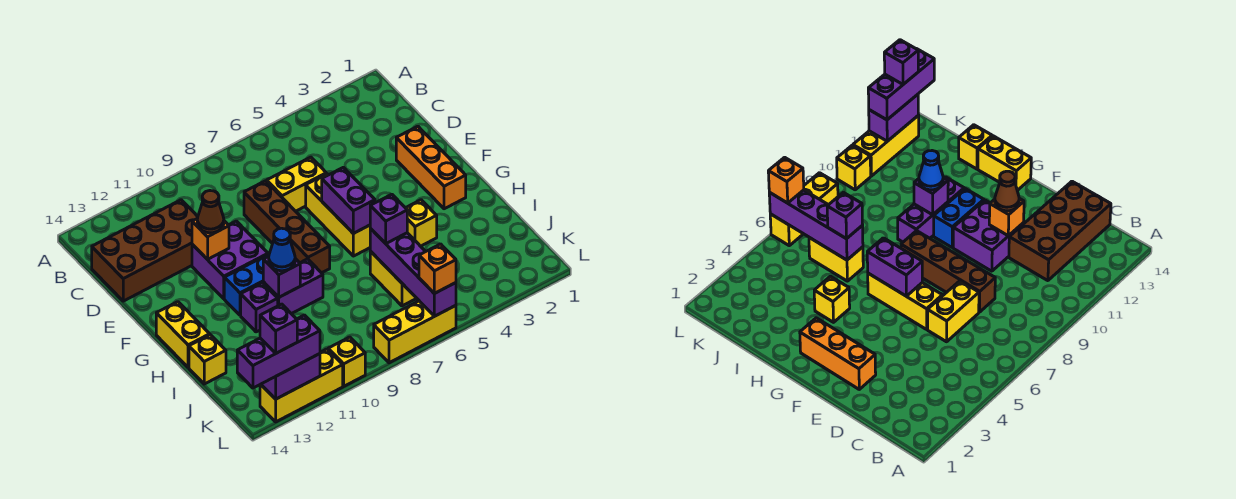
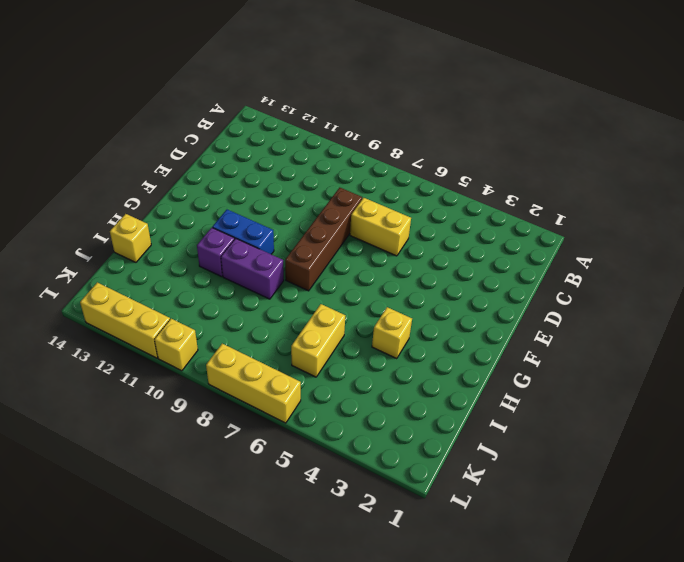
none -> brown 2x4 brick [92,200,198,301]
none -> orange 1x3 brick [396,126,466,209]
none -> yellow 1x3 brick [306,174,370,256]

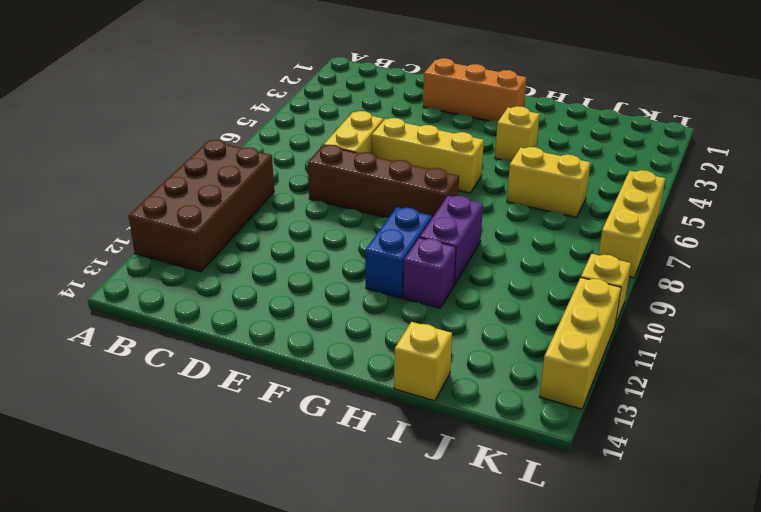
brown 2x4 brick [129,140,274,272] -> brown 2x4 brick moved to [92,200,198,301]
none -> purple 2x2 brick [192,221,268,299]
none -> yellow 1x2 brick [156,302,210,367]
none -> orange 1x1 brick [192,219,229,260]

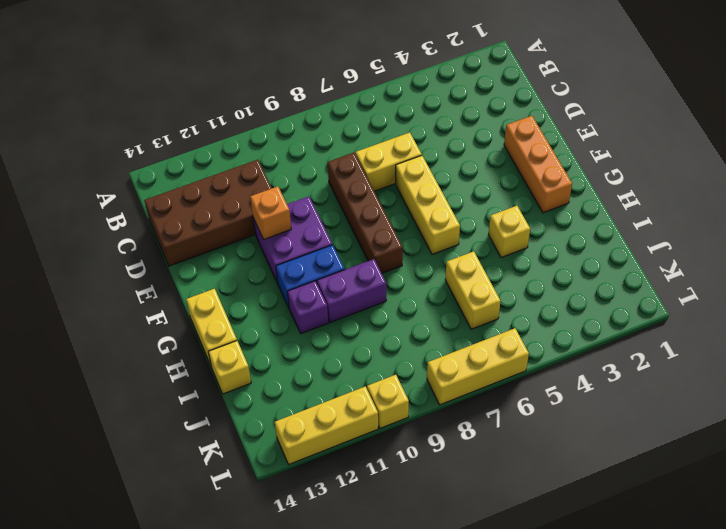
none -> purple 1x2 brick [322,167,375,233]
none -> purple 1x1 brick [263,257,300,297]
none -> purple 1x4 brick [370,228,456,316]

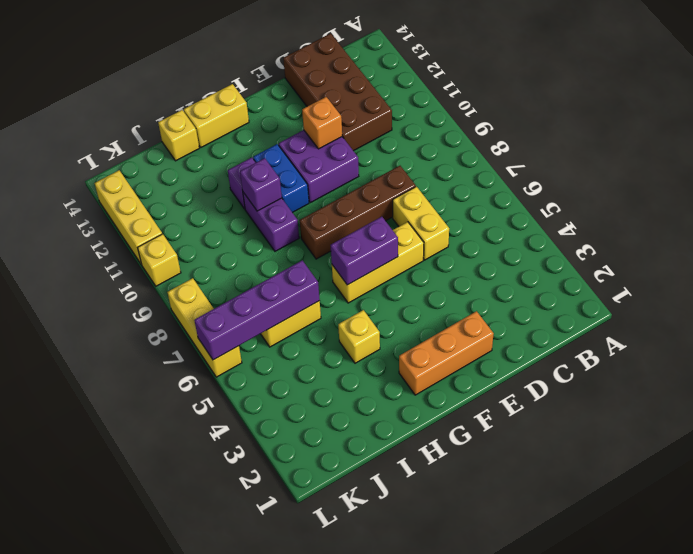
none -> purple 1x2 brick [261,354,320,399]
none -> brown 1x1 cone [197,191,224,233]
none -> blue 1x1 cone [269,228,295,271]

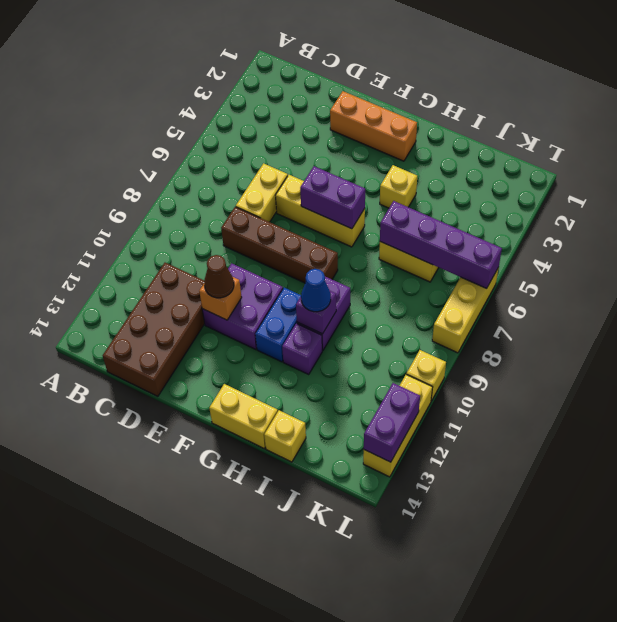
none -> purple 1x1 brick [370,194,407,244]
none -> orange 1x1 brick [419,244,456,294]
none -> purple 1x3 brick [237,315,320,388]

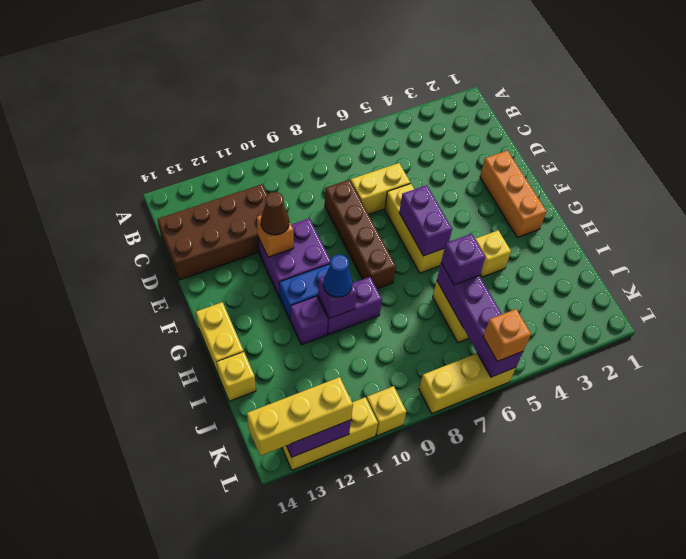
yellow 1x3 brick [247,377,353,456] -> purple 1x3 brick [237,315,320,388]
none -> purple 1x1 brick [260,304,297,353]

